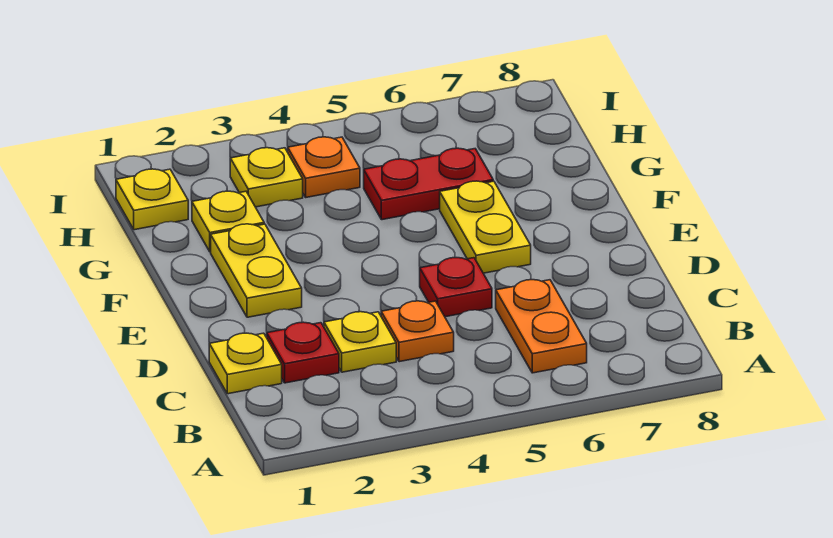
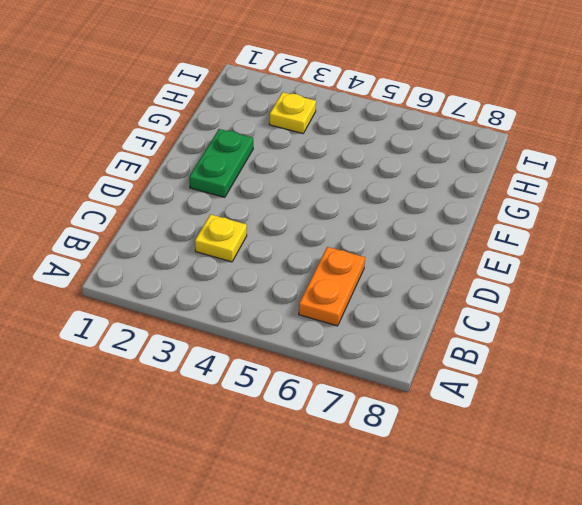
green 1x2 plate [189,129,253,197] -> yellow 1x2 plate [211,224,302,317]
none -> yellow 1x1 plate [209,333,282,394]
none -> red 1x1 plate [267,322,339,383]
none -> orange 1x1 plate [381,301,454,362]

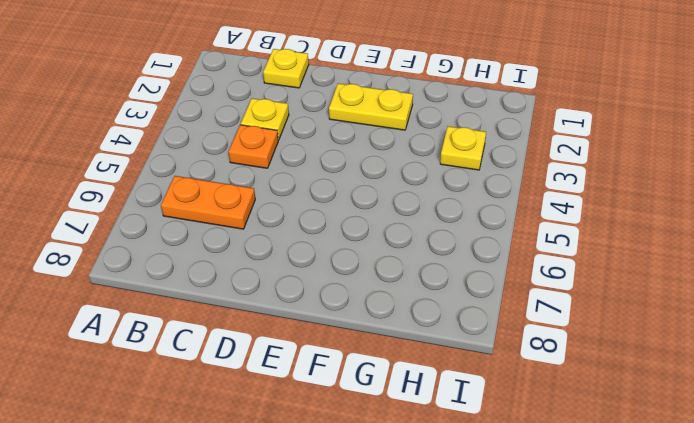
none -> red 1x1 plate [267,322,339,383]
none -> red 1x1 plate [420,258,492,317]
none -> yellow 1x2 plate [440,181,531,273]

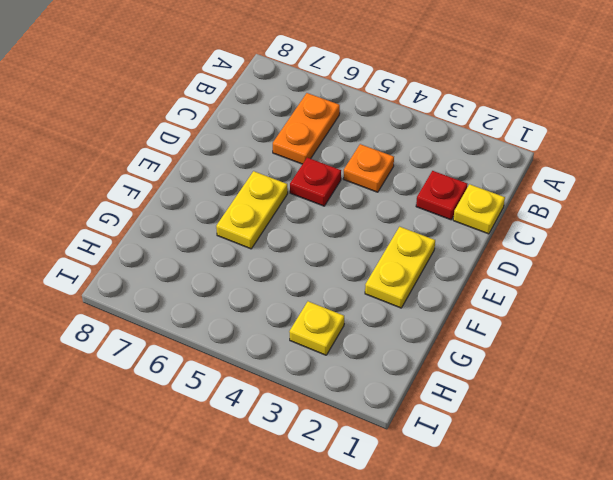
none -> yellow 1x1 plate [324,312,396,372]
none -> yellow 1x1 plate [192,191,264,252]
none -> red 1x2 plate [364,148,493,220]

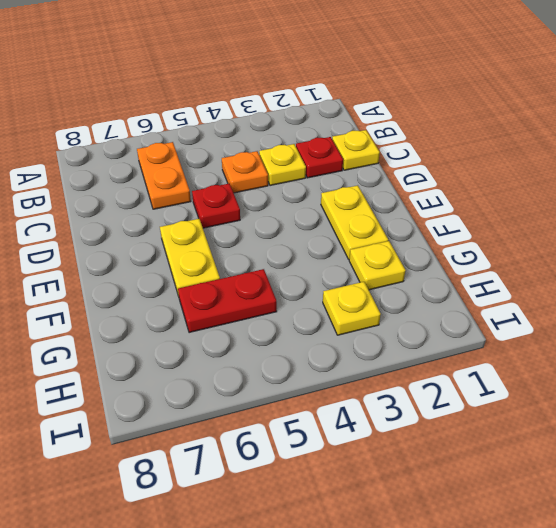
none -> yellow 1x1 plate [116,169,188,230]
none -> orange 1x1 plate [288,137,360,197]

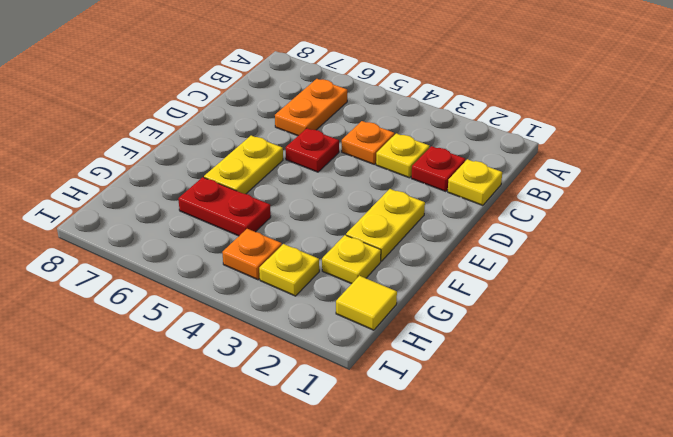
yellow 1x1 tile [336,276,397,330] -> yellow 1x1 plate [116,169,188,230]

